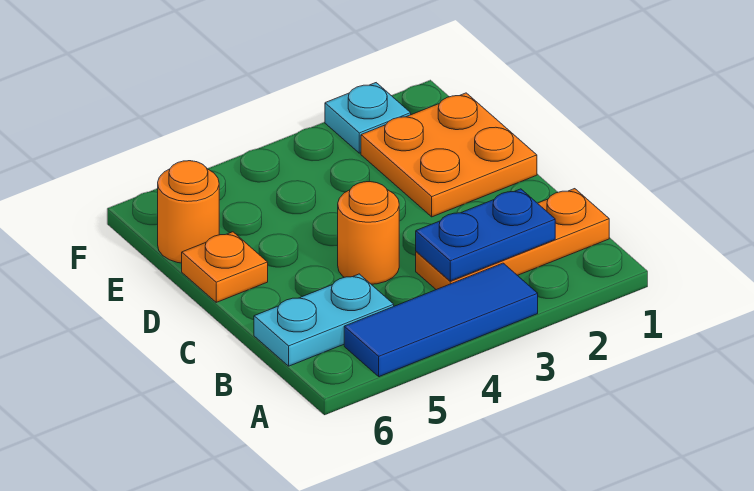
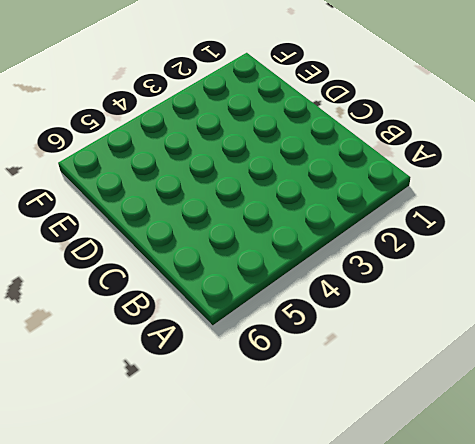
none -> blue 1x3 tile [344,263,538,377]
none -> orange 1x3 plate [416,189,609,290]

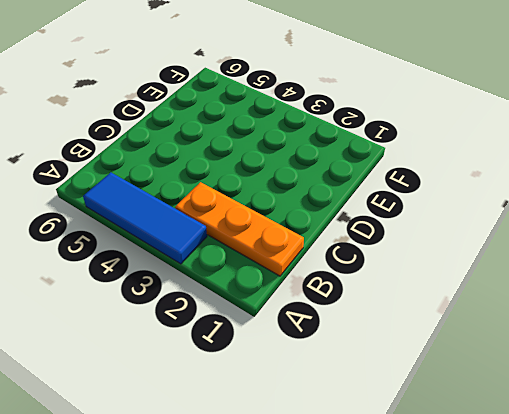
none -> cyan 1x2 plate [254,274,394,366]
none -> orange 1x1 round brick [338,182,399,284]

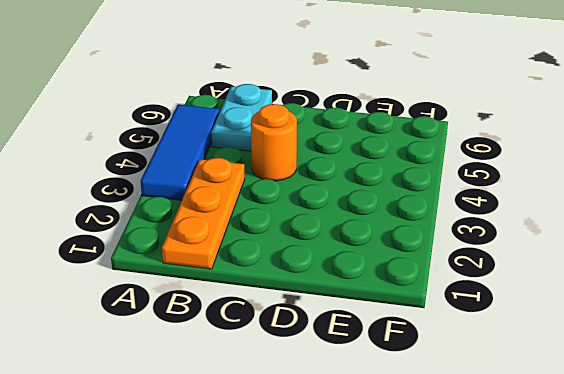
none -> orange 2x2 plate [361,93,537,217]
none -> orange 1x1 plate [182,232,268,302]

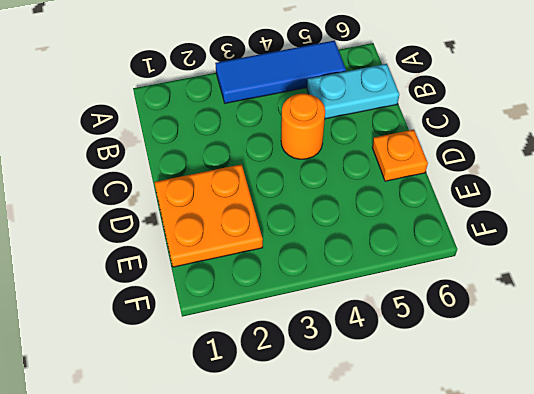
none -> orange 1x3 plate [416,189,609,290]
none -> orange 1x1 round brick [158,161,219,263]

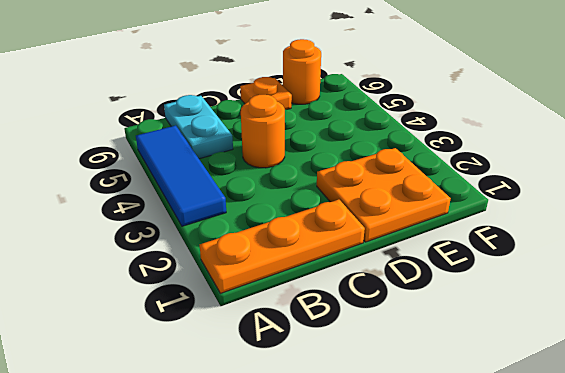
orange 1x3 plate [200,200,365,293] -> orange 1x3 plate turned to [416,189,609,290]
none -> cyan 1x1 plate [325,83,411,153]
none -> blue 1x2 plate [416,189,555,281]

